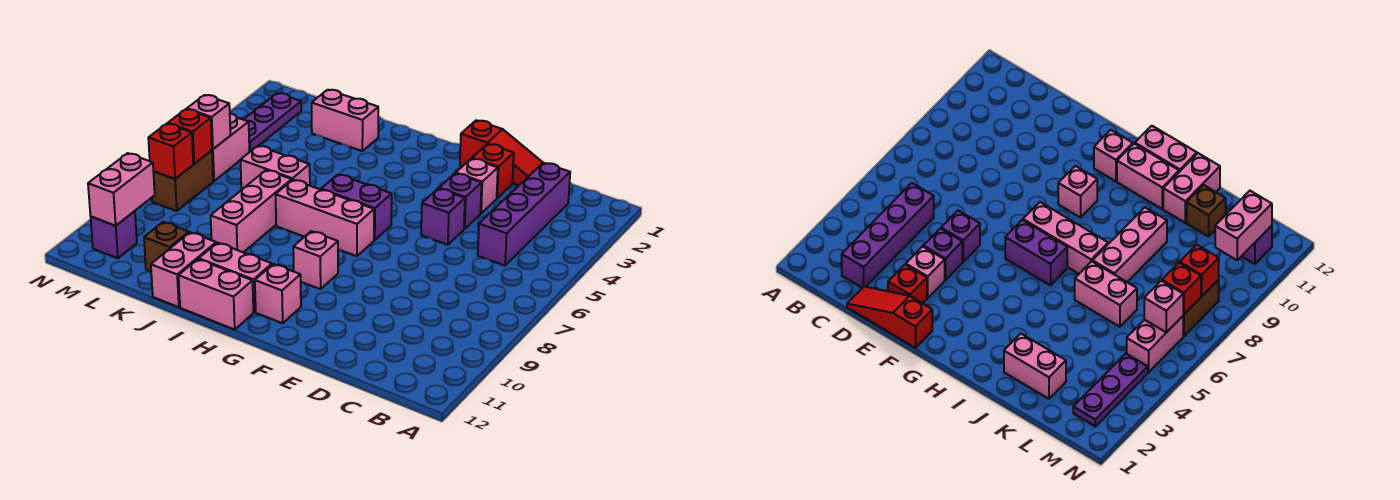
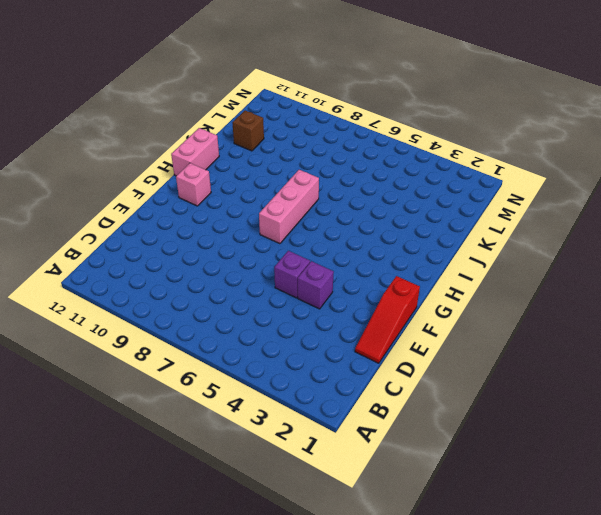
none -> purple 1x4 brick [478,163,570,266]
none -> red 1x1 brick [472,144,514,198]
none -> pink 1x1 brick [456,158,498,213]

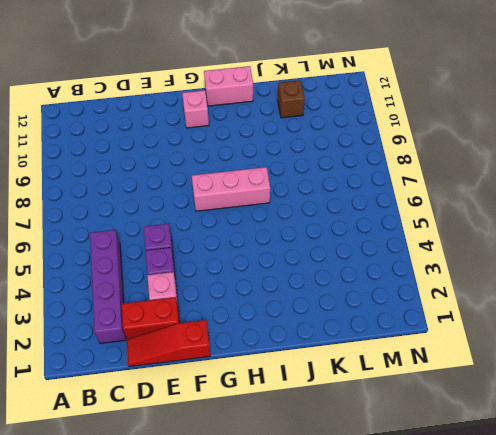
red 1x2 brick [121,297,180,339] -> red 1x1 brick [472,144,514,198]
none -> purple 1x2 brick [321,174,392,240]
none -> pink 1x1 brick [293,231,338,289]
none -> pink 1x2 brick [199,243,272,312]

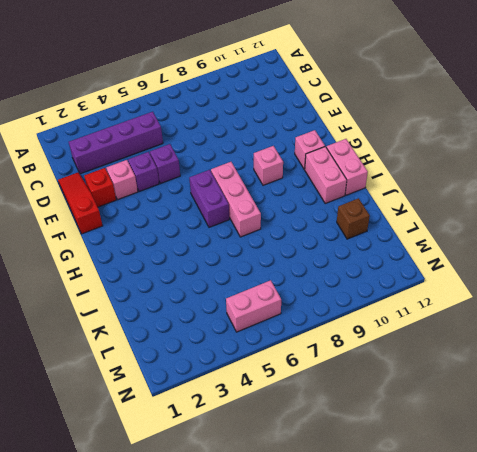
none -> pink 1x2 brick [312,90,378,151]
none -> pink 1x2 brick [240,146,310,190]
none -> pink 1x3 brick [211,170,292,252]

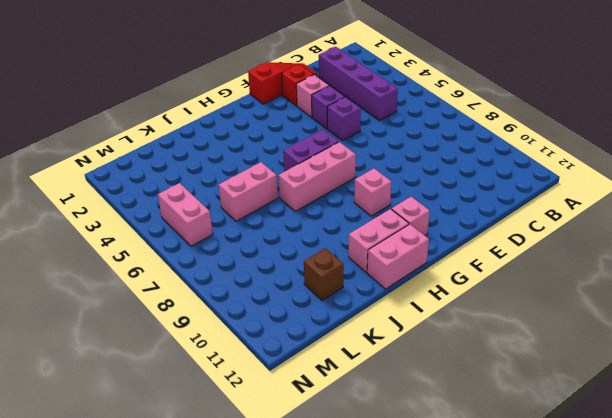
none -> pink 1x2 brick [312,90,378,151]
none -> pink 1x3 brick [211,170,292,252]
none -> pink 1x2 brick [151,232,216,307]

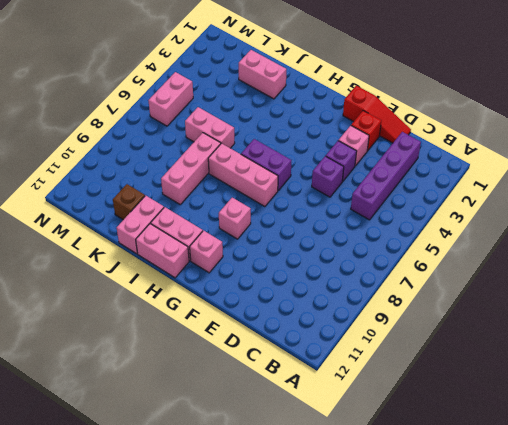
none -> purple 1x3 plate [244,93,301,152]
none -> brown 1x2 brick [152,151,213,211]
none -> purple 1x1 brick [91,211,137,258]

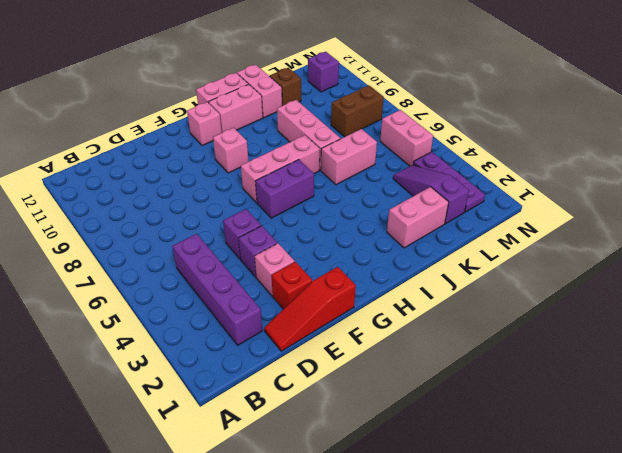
purple 1x3 slope [393,165,469,224] -> none
brown 1x2 brick [331,85,384,137] -> brown 1x2 brick turned to [152,151,213,211]
none -> pink 1x1 brick [187,95,230,149]
none -> red 1x1 brick [168,109,212,164]
none -> red 1x1 brick [148,124,193,179]

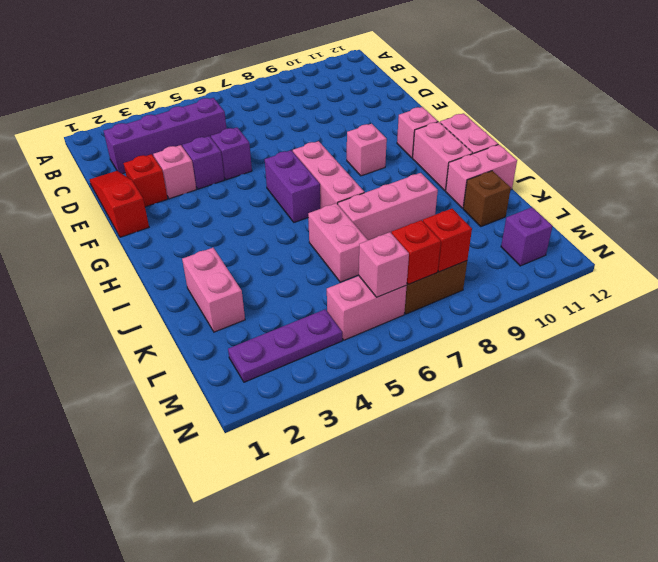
none -> pink 1x2 brick [88,153,155,226]

